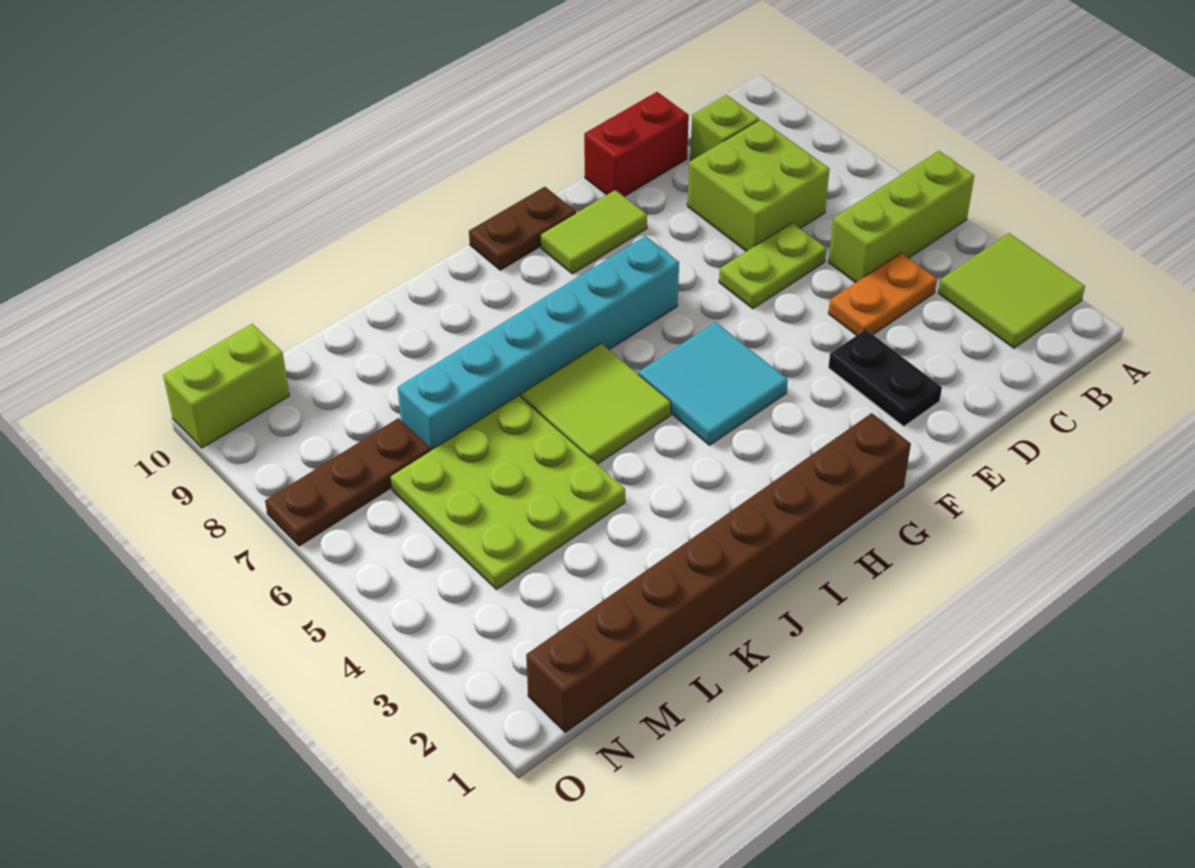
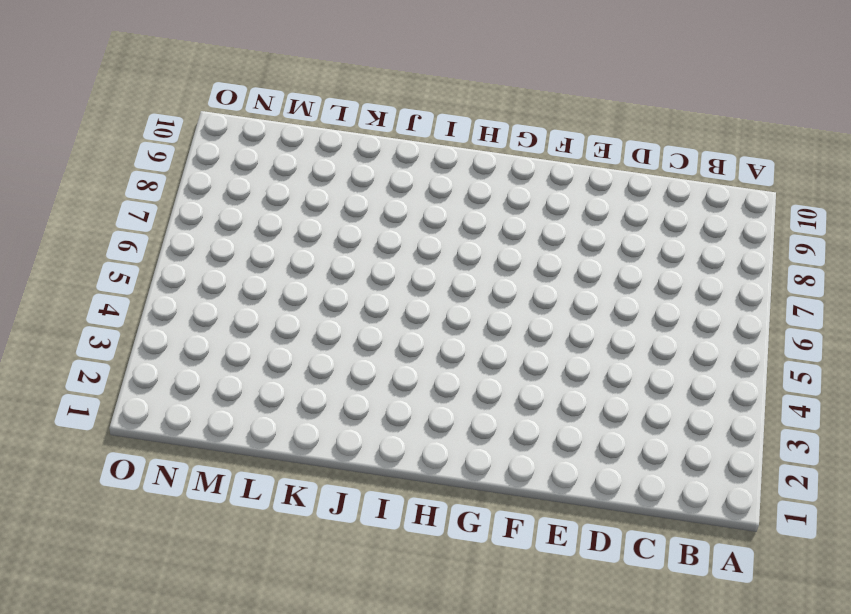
none -> lime 2x2 tile [938,233,1085,348]
none -> lime 1x3 brick [828,151,974,283]
none -> orange 1x2 plate [828,253,937,335]

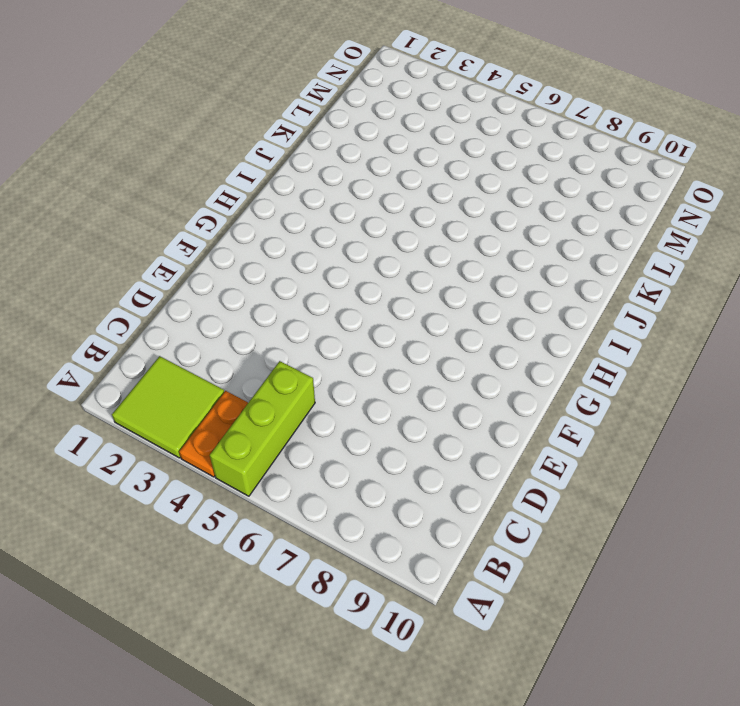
orange 1x2 plate [179,391,248,477] -> orange 1x2 plate moved to [828,253,937,335]
none -> lime 2x2 brick [687,119,830,251]
none -> lime 1x1 brick [690,95,759,160]
none -> lime 1x2 plate [719,223,826,309]

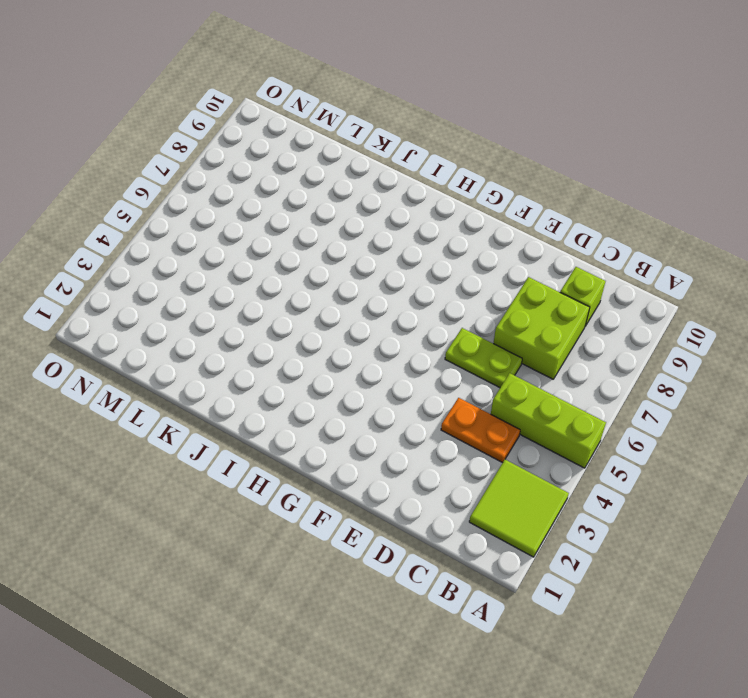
none -> red 1x2 brick [584,92,689,196]
none -> black 1x2 plate [828,330,942,426]
none -> lime 1x2 tile [541,190,647,274]

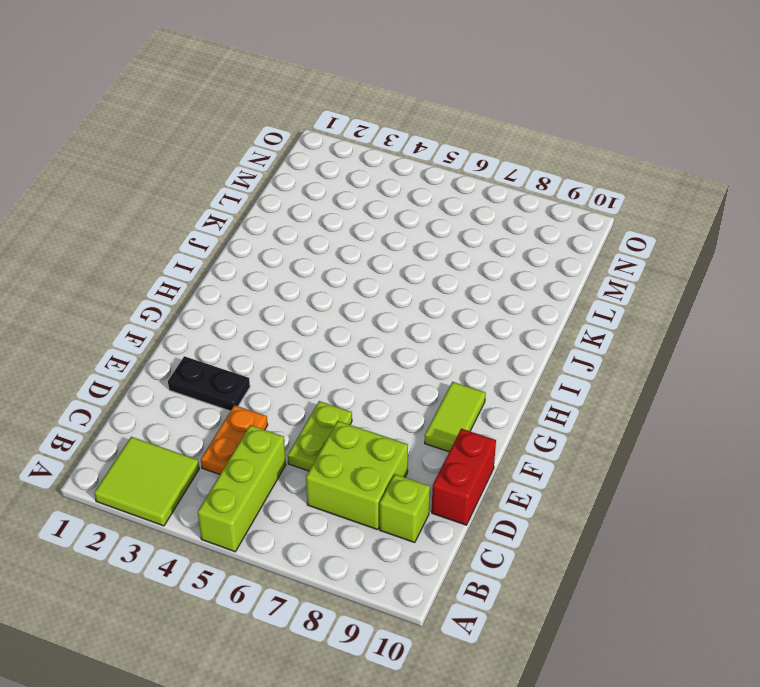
none -> brown 1x8 brick [526,413,911,733]
none -> cyan 2x2 tile [638,322,788,445]
none -> cyan 1x6 brick [398,236,679,450]

